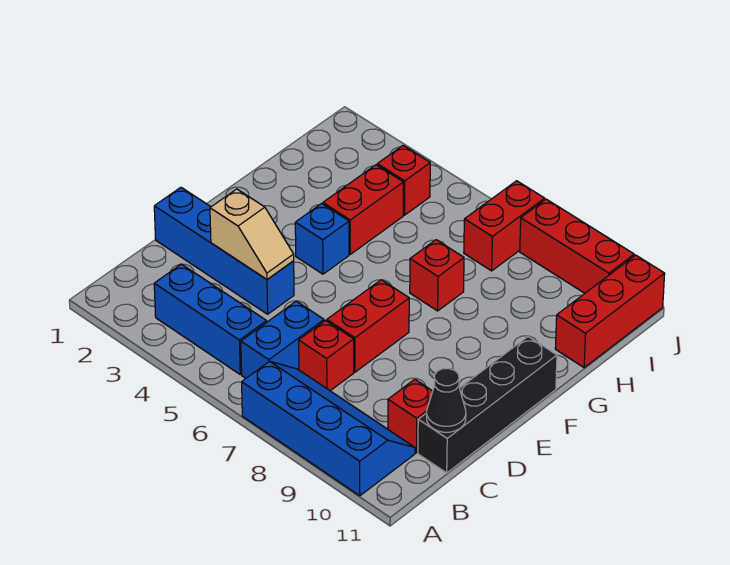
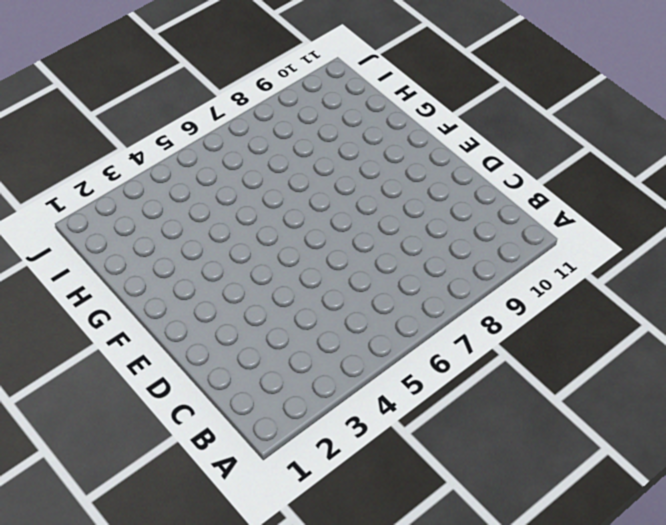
none -> blue 2x4 slope [242,361,415,496]
none -> blue 1x3 brick [154,264,267,374]
none -> blue 1x2 brick [241,301,324,378]

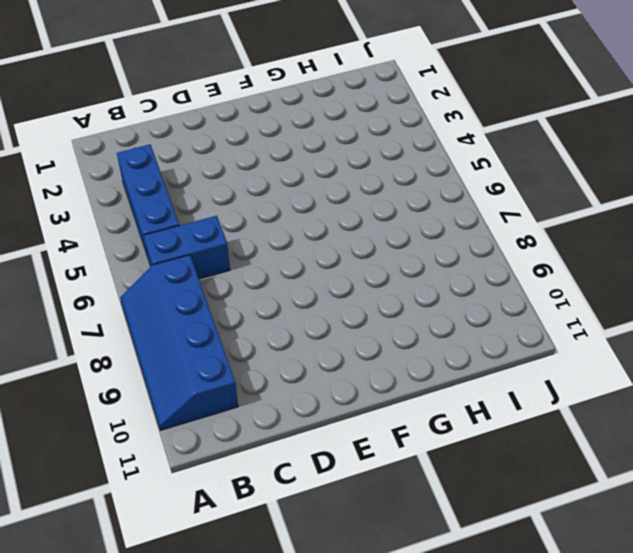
blue 2x4 slope [120,255,238,431] -> blue 2x4 slope turned to [242,361,415,496]
none -> red 1x1 brick [299,320,354,391]
none -> red 1x1 brick [388,379,433,453]
none -> black 1x4 brick [418,337,557,473]

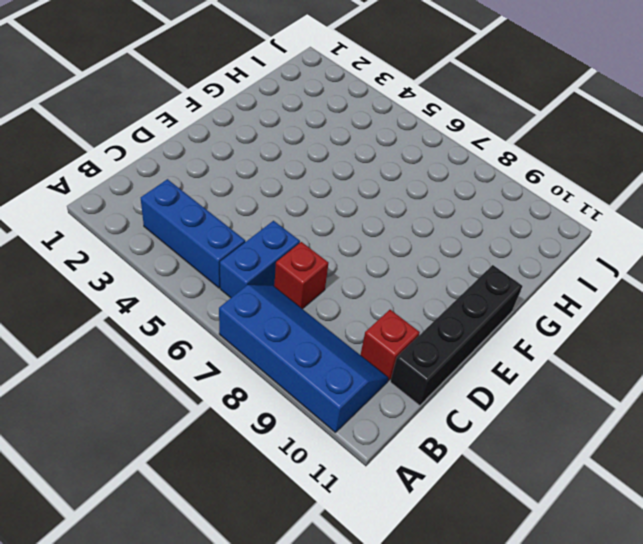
none -> blue 1x4 brick [154,187,294,314]
none -> red 1x2 brick [327,280,409,372]
none -> blue 1x1 brick [295,204,349,274]

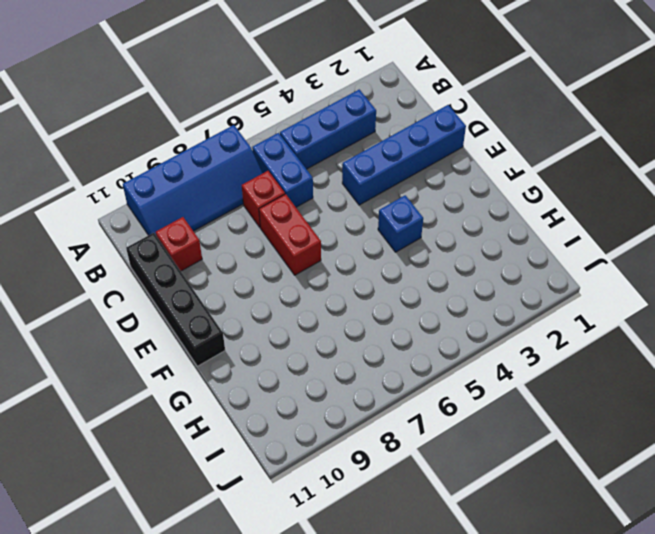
none -> red 1x2 brick [323,165,403,254]
none -> red 1x1 brick [410,240,464,311]
none -> red 1x3 brick [555,255,665,368]

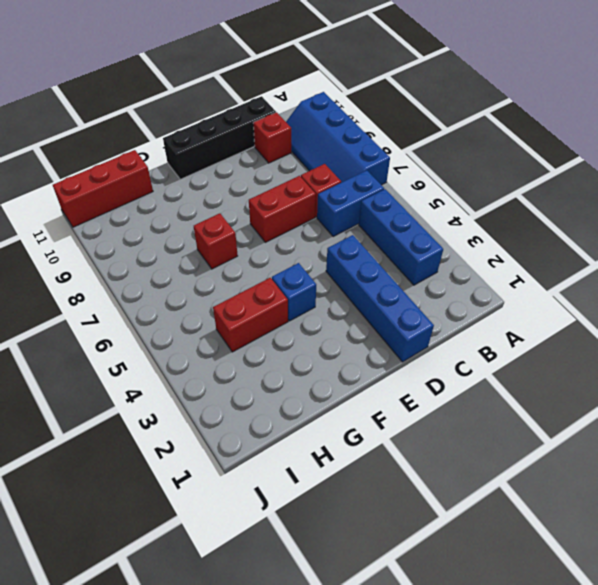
none -> red 1x1 brick [377,146,430,215]
none -> red 1x2 brick [464,181,545,271]
none -> red 1x3 brick [520,199,634,293]

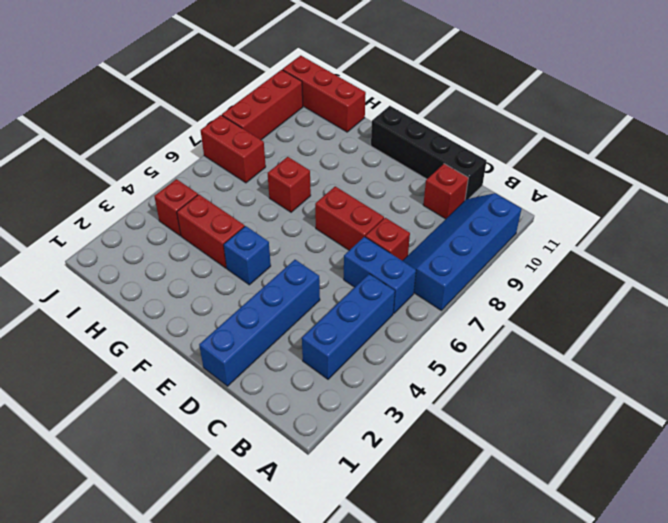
none -> black 1x1 cone [427,369,466,432]
none -> tan 1x2 slope [210,189,294,279]

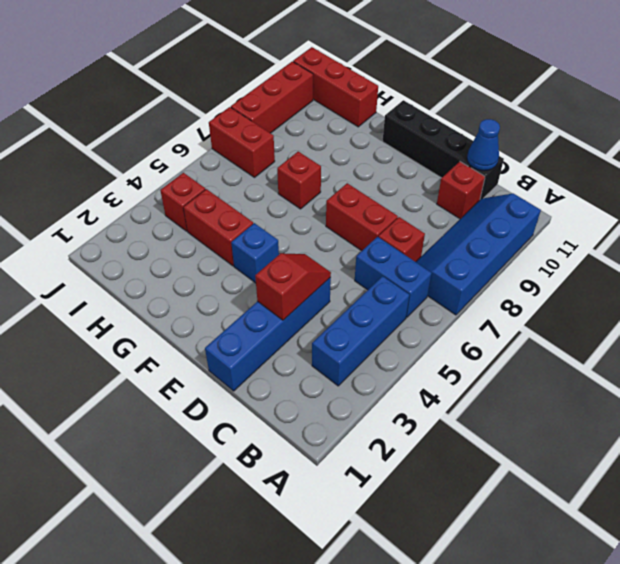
blue 1x1 cone [467,119,500,171] -> black 1x1 cone [427,369,466,432]
red 1x2 slope [255,253,331,320] -> tan 1x2 slope [210,189,294,279]

